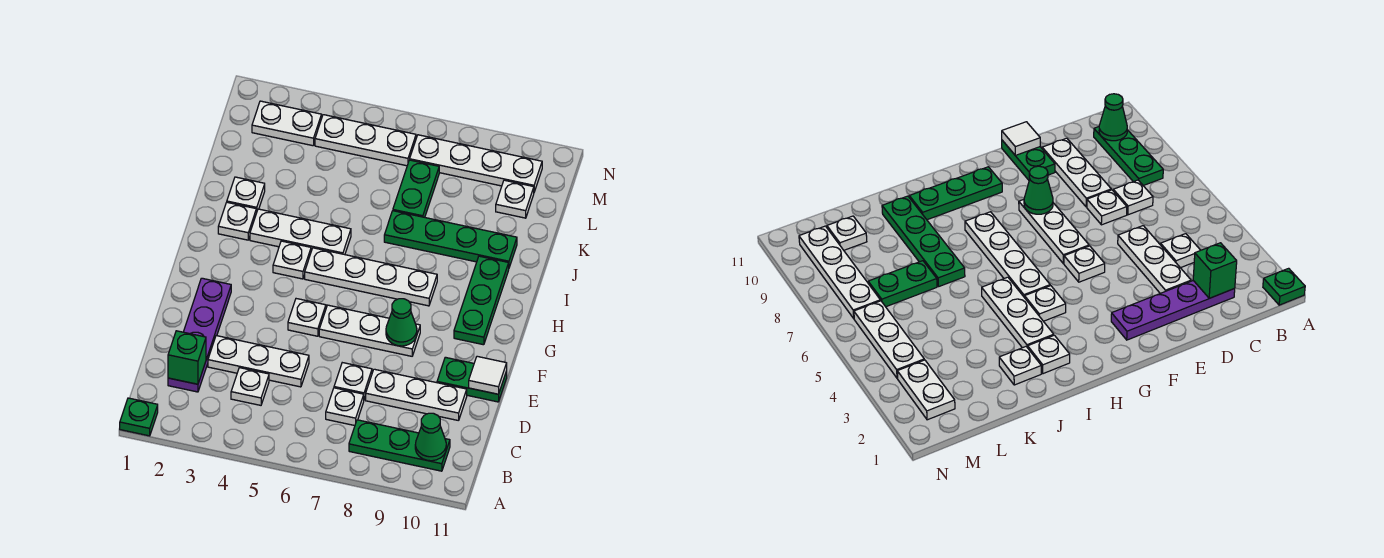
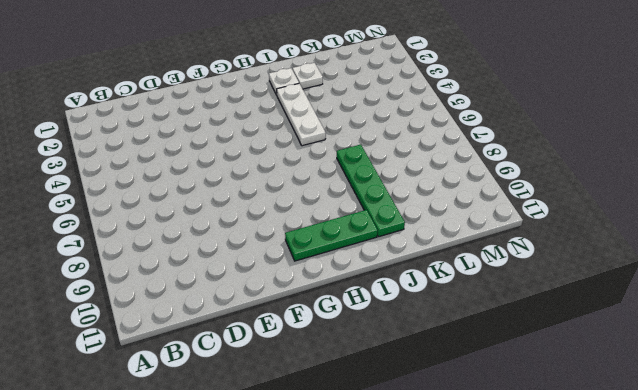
none -> green 1x1 plate [120,398,158,436]
none -> green 1x3 plate [349,420,450,471]
none -> purple 1x4 plate [168,278,231,392]

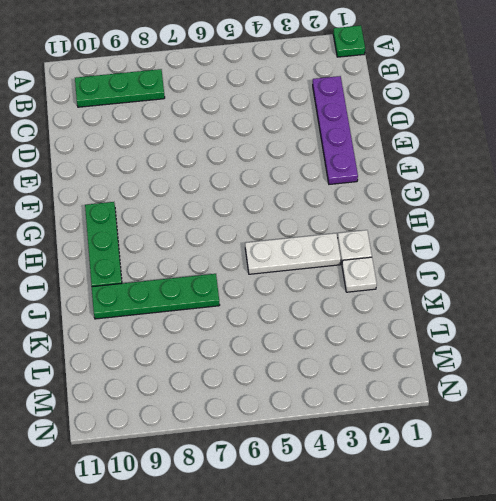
none -> white 1x1 plate [231,368,269,405]
none -> white 1x1 plate [326,388,364,426]
none -> white 1x3 plate [208,336,309,387]

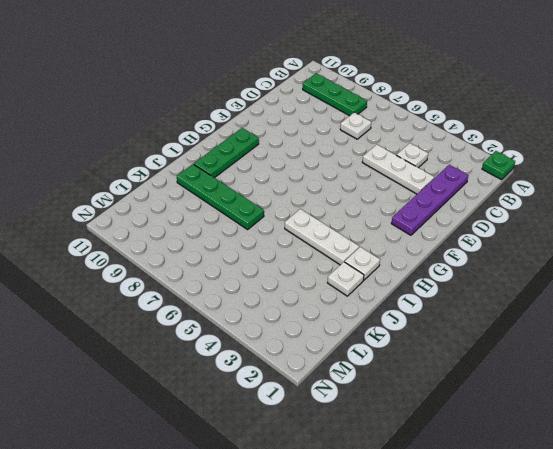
none -> white 1x1 plate [334,363,372,399]
none -> white 1x3 plate [366,369,467,421]
none -> green 1x2 plate [437,357,507,402]

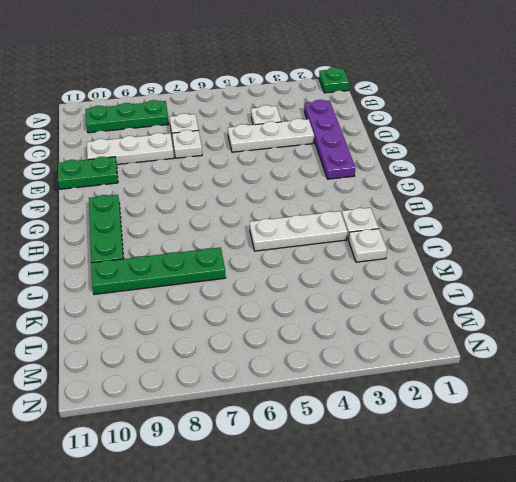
none -> white 1x1 plate [288,299,326,336]
none -> white 1x3 plate [319,305,420,356]
none -> white 1x1 plate [273,241,311,279]

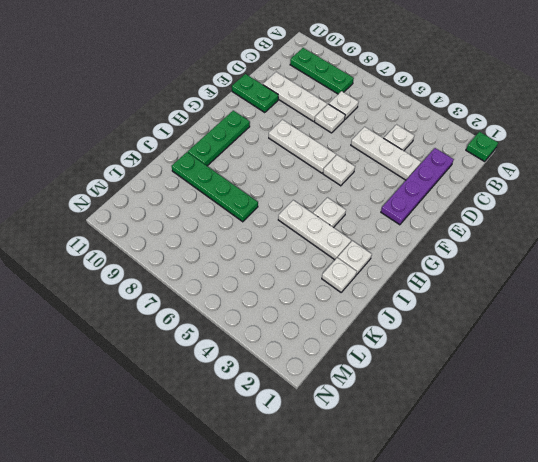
none -> white 1x4 plate [305,248,437,306]
none -> green 1x2 plate [393,160,439,217]
none -> white 1x1 plate [496,180,534,218]

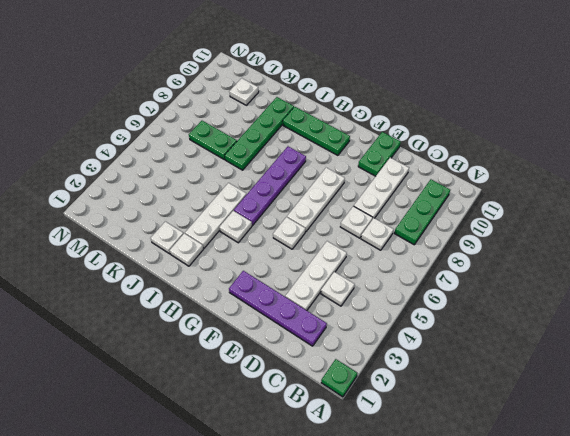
purple 1x4 plate [234,146,306,225] -> white 1x4 plate [305,248,437,306]
none -> white 1x2 plate [252,101,322,146]
none -> white 1x3 plate [315,115,416,166]
none -> white 1x4 plate [410,135,542,192]

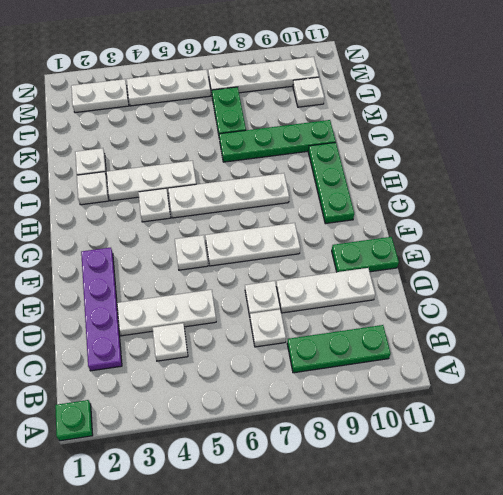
none -> green 1x1 cone [415,413,446,461]
none -> green 1x1 brick [168,331,206,384]
none -> white 1x1 tile [469,356,507,394]

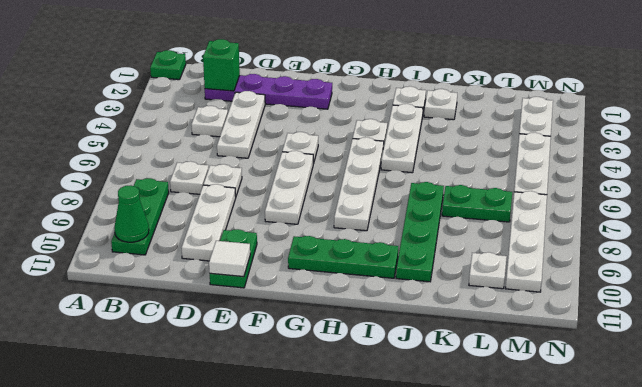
none -> green 1x1 cone [386,299,417,346]

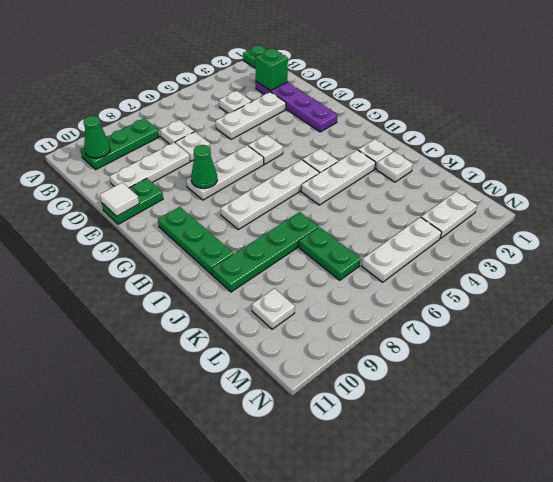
none -> white 1x4 plate [410,135,542,192]

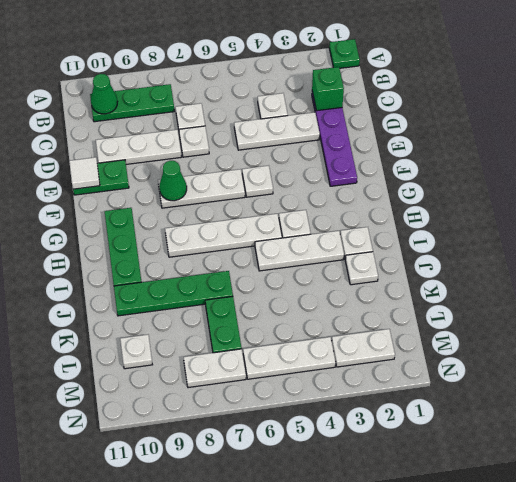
white 1x2 plate [184,349,246,388] -> white 1x4 plate [410,135,542,192]

